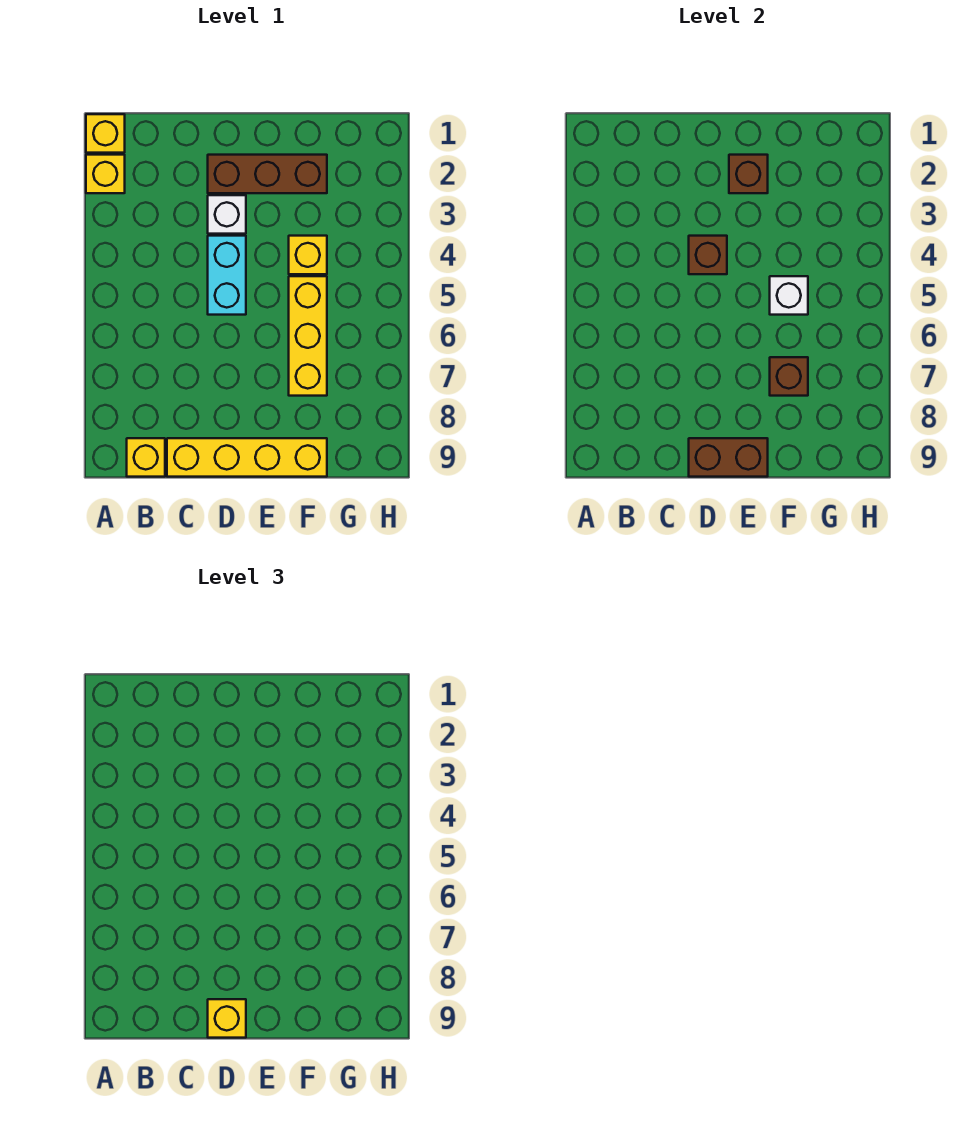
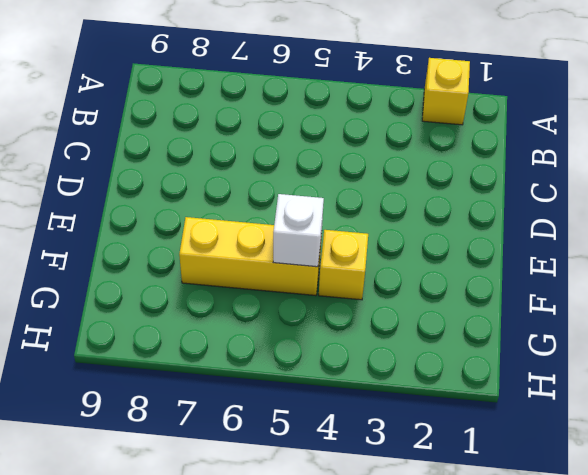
none -> yellow 1x1 brick [86,114,125,153]
none -> yellow 1x1 brick [127,438,165,477]
none -> yellow 1x4 brick [167,438,327,477]

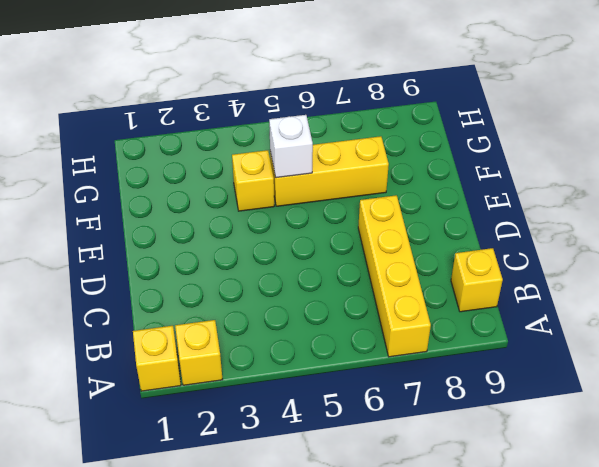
yellow 1x4 brick [358,195,431,357] -> yellow 1x4 brick moved to [167,438,327,477]
none -> brown 1x3 brick [208,155,327,193]
none -> white 1x1 brick [208,195,246,234]
none -> cyan 1x2 brick [208,236,246,315]

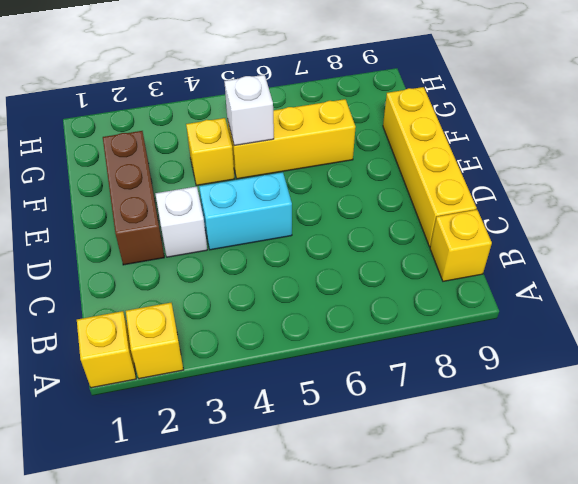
none -> brown 1x1 brick [689,236,727,274]
none -> brown 1x2 brick [689,438,768,477]
none -> brown 1x1 brick [729,155,768,193]

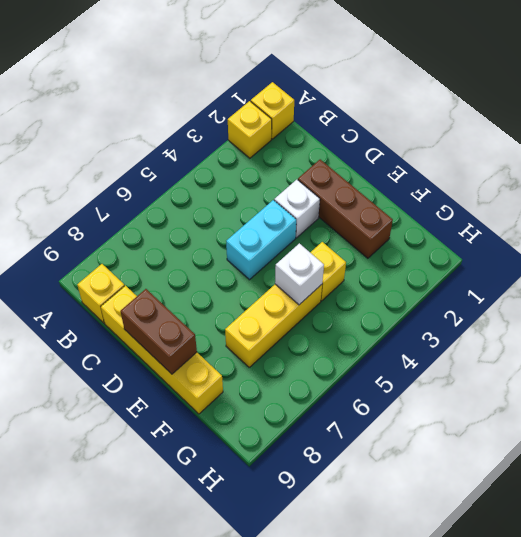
none -> brown 1x1 brick [689,236,727,274]
none -> brown 1x1 brick [729,155,768,193]
none -> brown 1x1 brick [770,357,808,396]

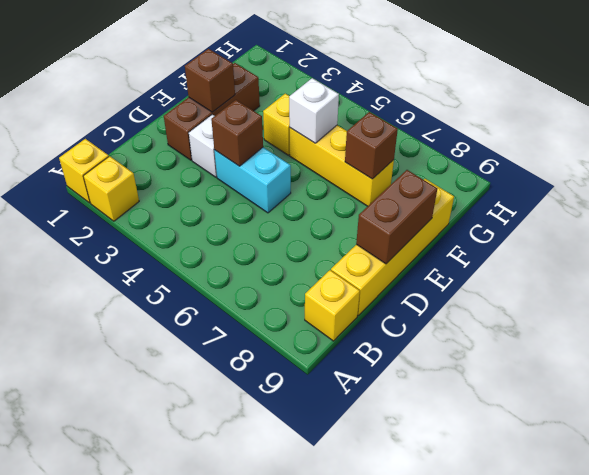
none -> yellow 1x1 brick [208,999,246,1038]

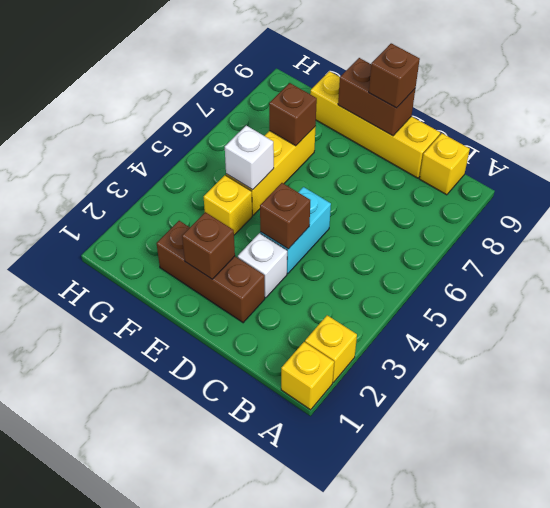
brown 1x1 brick [369,43,420,108] -> yellow 1x1 brick [208,999,246,1038]

